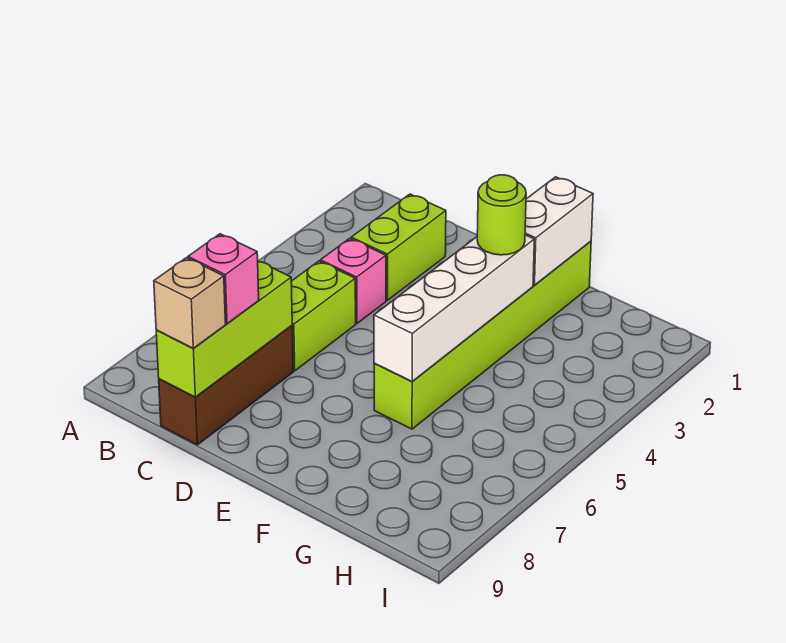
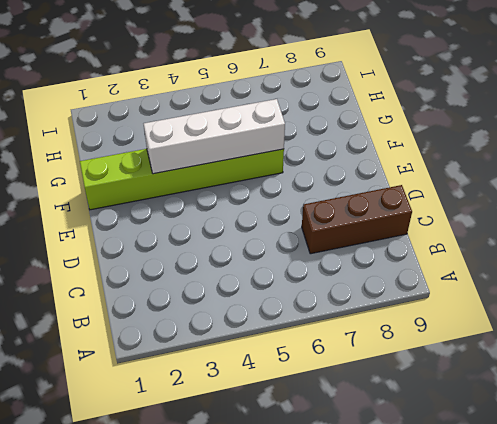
none -> lime 1x2 brick [351,194,446,300]
none -> pink 1x1 brick [320,238,386,323]

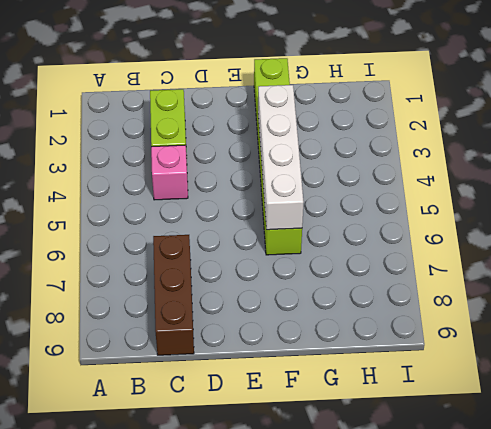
none -> lime 1x2 brick [291,261,356,371]
none -> lime 1x3 brick [156,261,292,397]

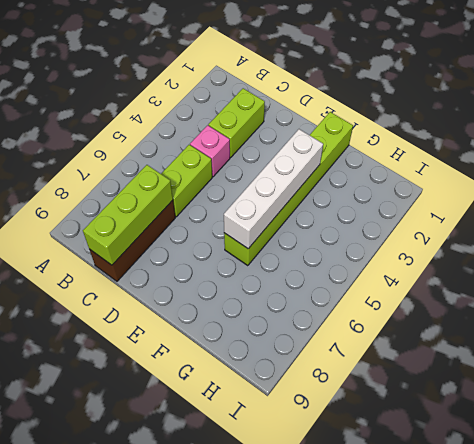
none -> white 1x2 brick [525,177,593,285]
none -> pink 1x1 brick [188,234,259,324]

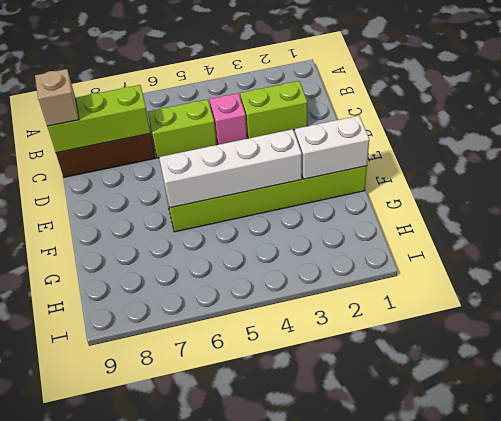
none -> pink 1x1 brick [188,234,259,324]
none -> lime 1x1 round brick [477,175,526,255]

